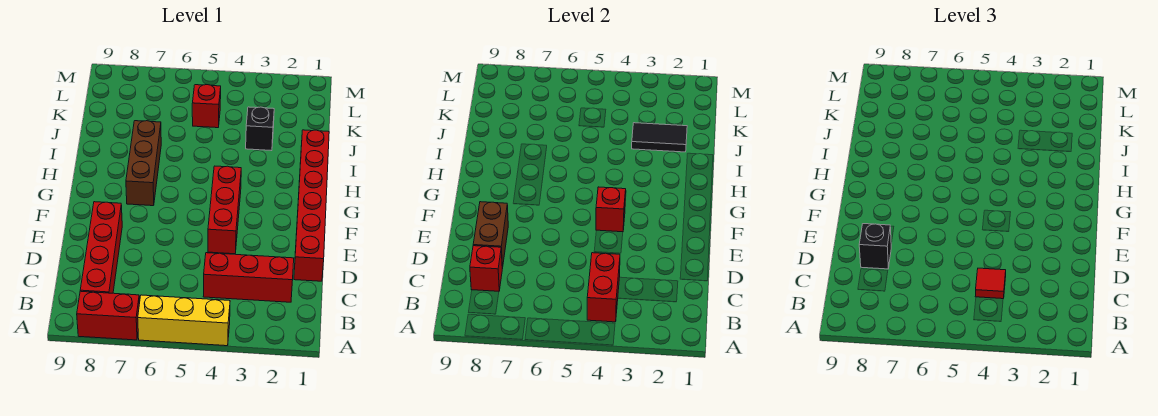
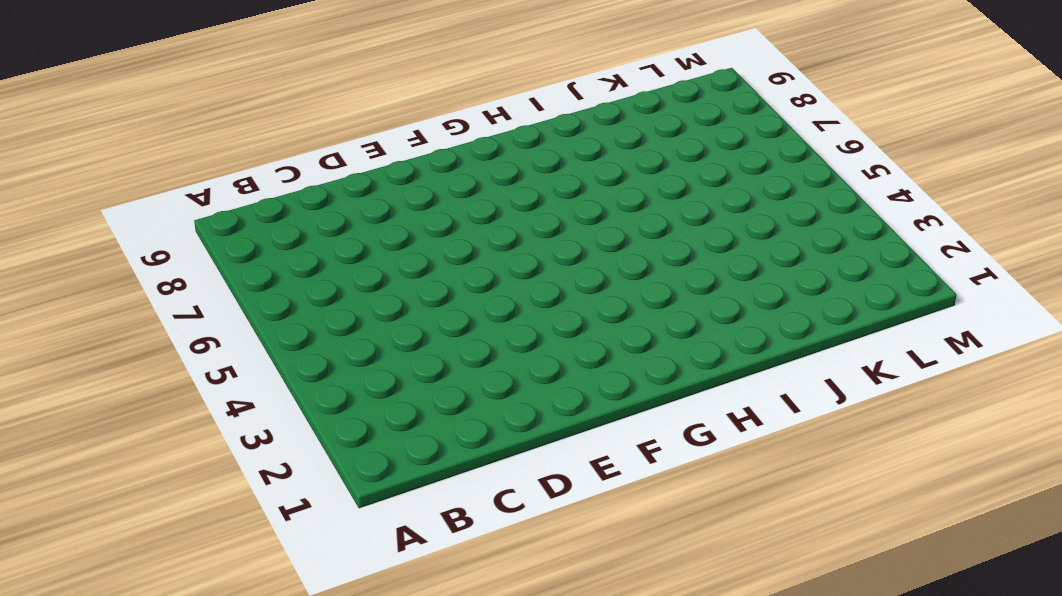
none -> yellow 1x3 brick [138,295,230,346]
none -> red 1x2 brick [77,291,139,340]
none -> red 1x4 brick [80,202,122,293]

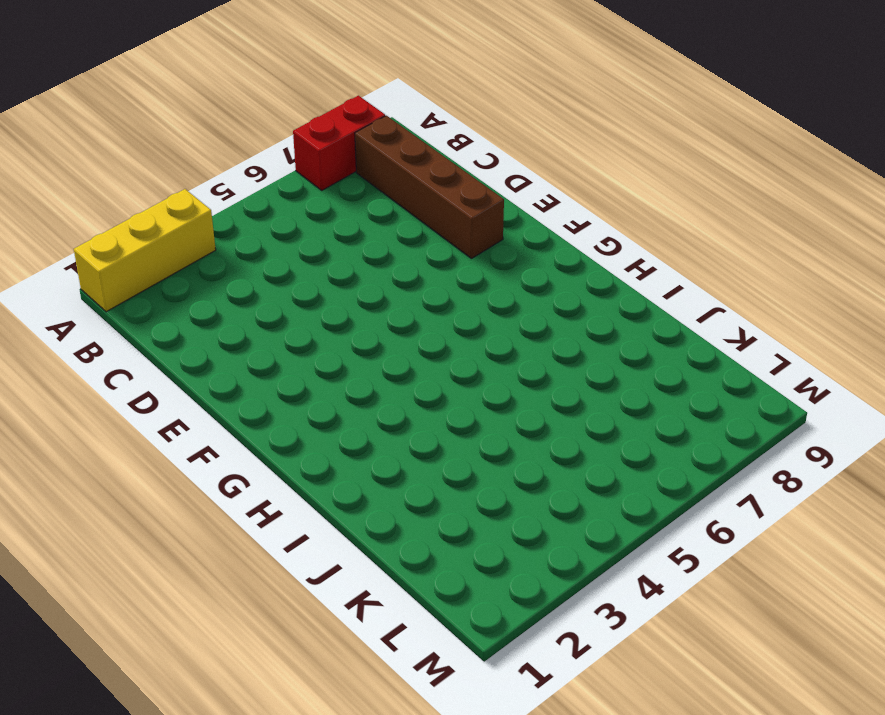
yellow 1x3 brick [74,189,216,312] -> yellow 1x3 brick moved to [138,295,230,346]
brown 1x4 brick [355,116,504,259] -> red 1x4 brick [80,202,122,293]
none -> red 1x3 brick [203,253,294,302]
none -> red 1x6 brick [294,130,329,281]
none -> red 1x3 brick [208,166,241,254]

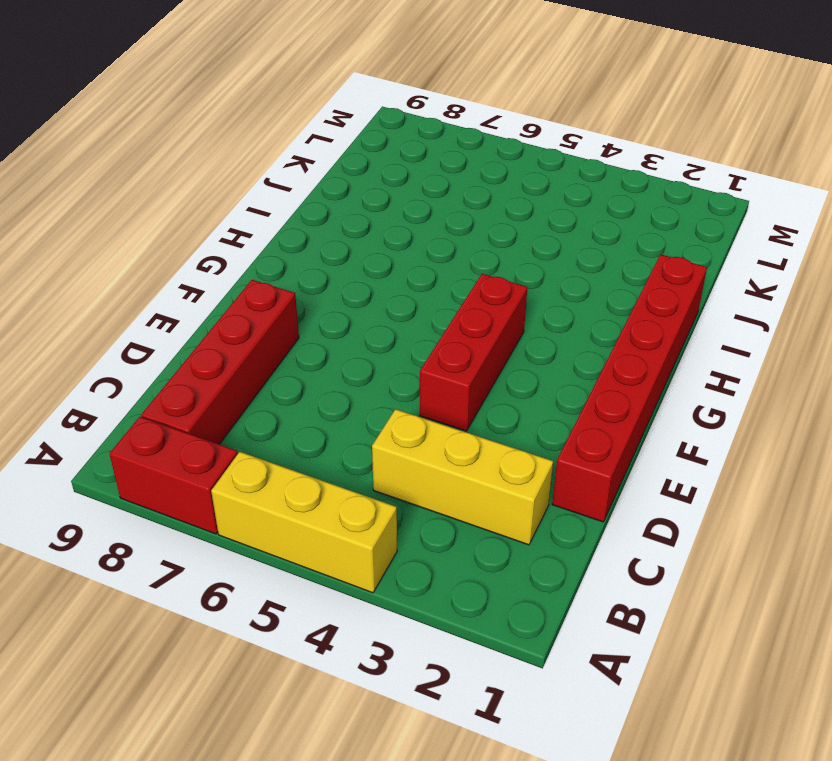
yellow 1x3 brick [372,409,553,545] -> red 1x3 brick [203,253,294,302]
none -> brown 1x3 brick [126,121,161,206]
none -> black 1x1 brick [246,107,274,151]
none -> red 1x1 brick [192,85,221,128]

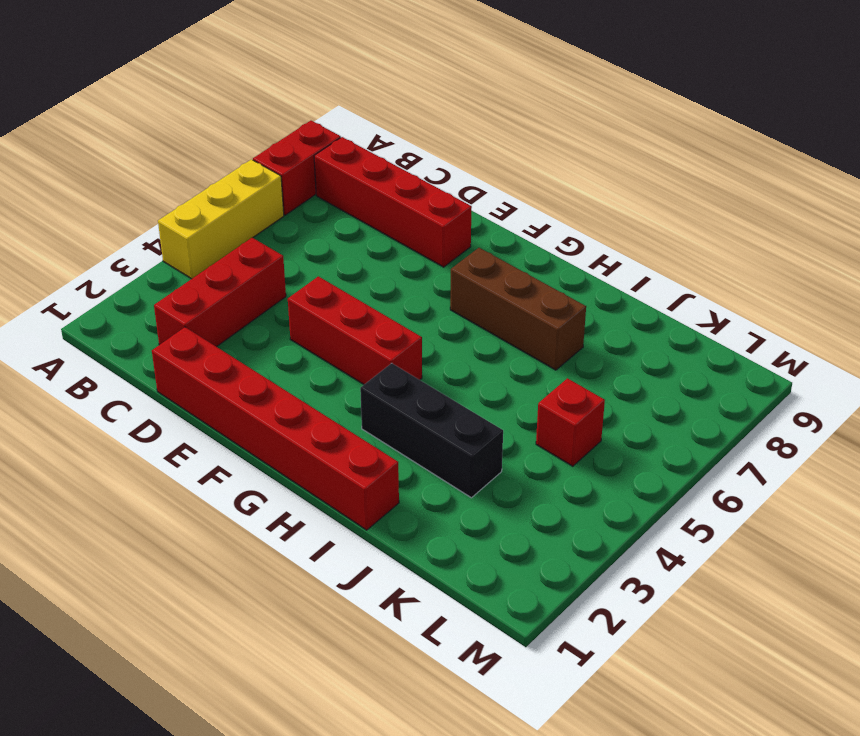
black 1x3 brick [360,363,503,498] -> black 1x1 brick [246,107,274,151]
none -> red 1x2 brick [587,253,620,322]
none -> red 1x1 brick [470,246,502,291]
none -> brown 1x2 brick [473,202,508,269]

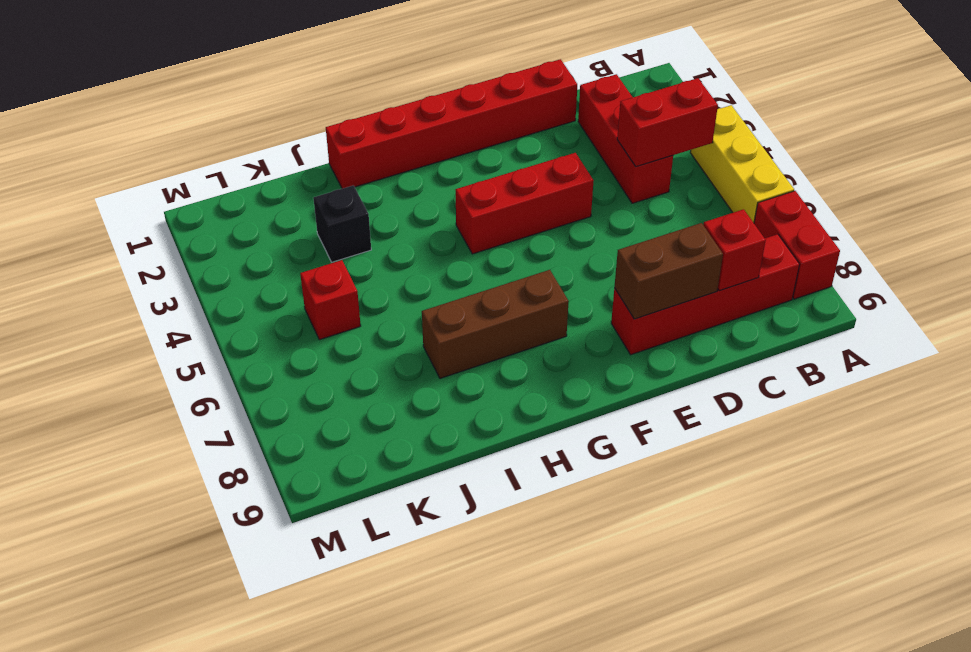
none -> red 1x1 brick [596,187,626,232]
none -> black 1x2 tile [632,123,687,152]
none -> red 1x1 tile [975,268,1006,299]

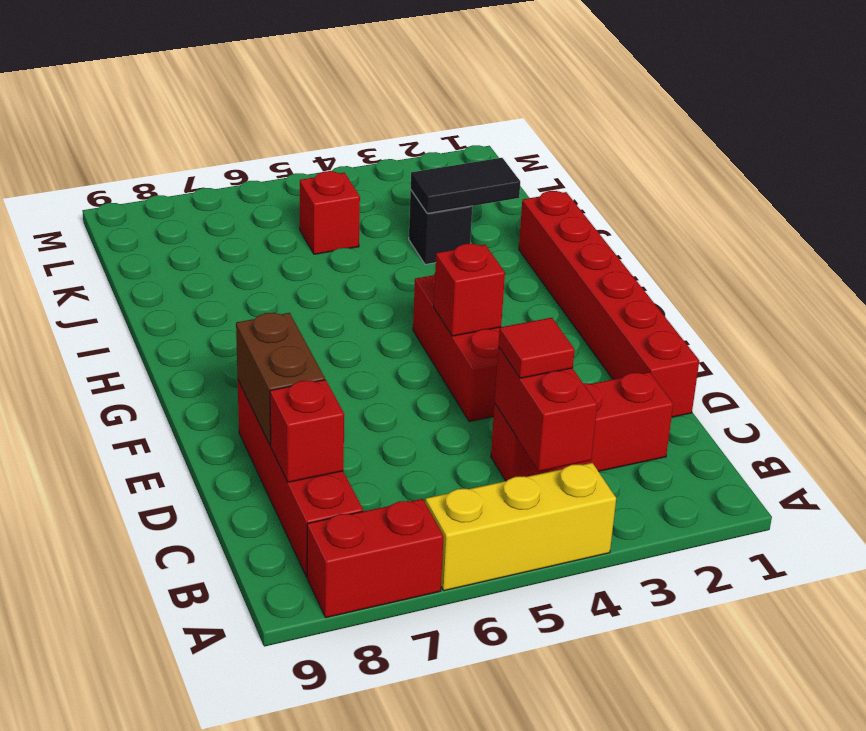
none -> brown 1x3 brick [126,121,161,206]
none -> black 1x1 brick [859,224,891,269]

